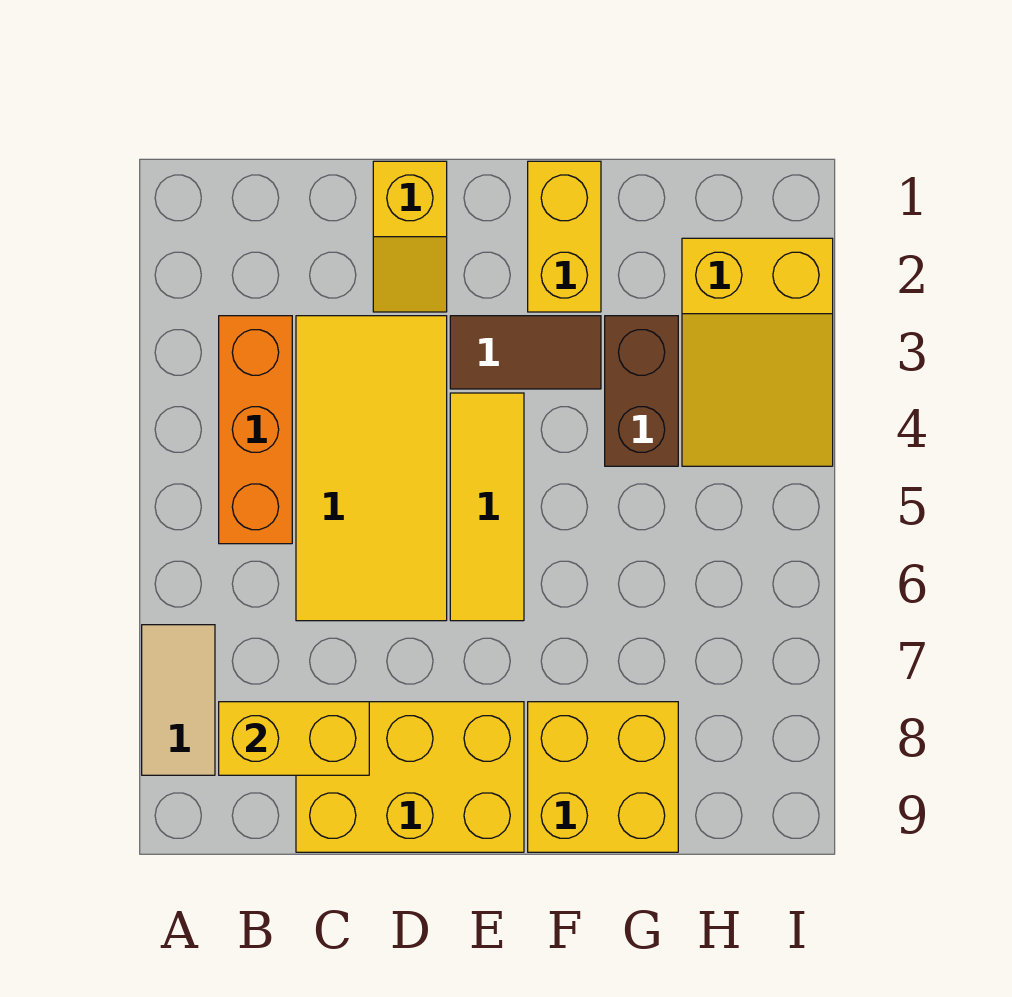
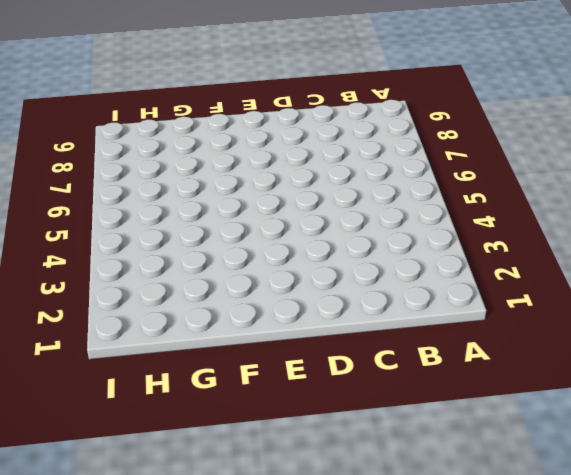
none -> tan 1x2 tile [142,625,215,775]
none -> orange 1x3 brick [219,316,292,544]
none -> yellow 2x4 tile [296,316,447,621]

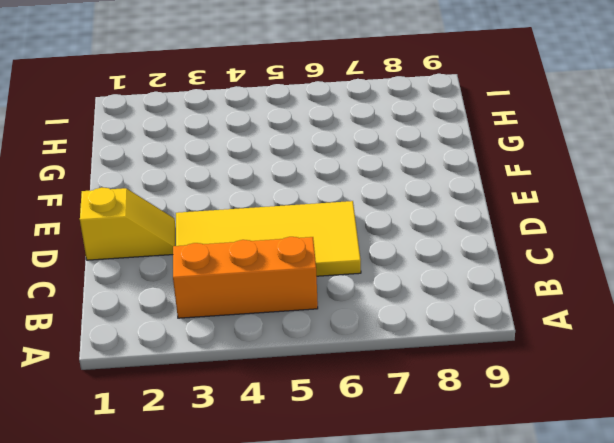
none -> tan 1x2 tile [142,625,215,775]
none -> yellow 2x3 brick [296,702,524,852]
none -> brown 1x2 tile [450,316,601,389]

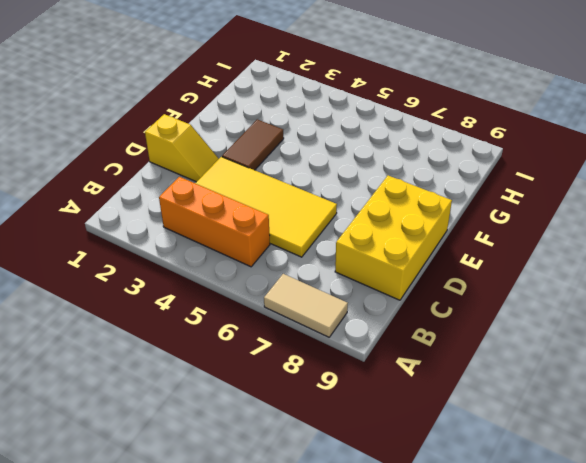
none -> yellow 1x3 tile [450,393,524,621]
none -> yellow 1x2 brick [528,161,601,312]
none -> yellow 2x2 brick [528,702,678,852]

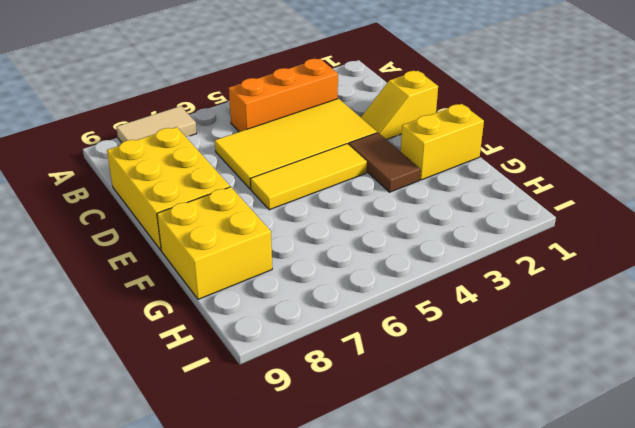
none -> brown 1x2 brick [605,316,678,466]
none -> yellow 2x3 slope [682,238,833,466]
none -> yellow 1x2 brick [219,702,369,775]

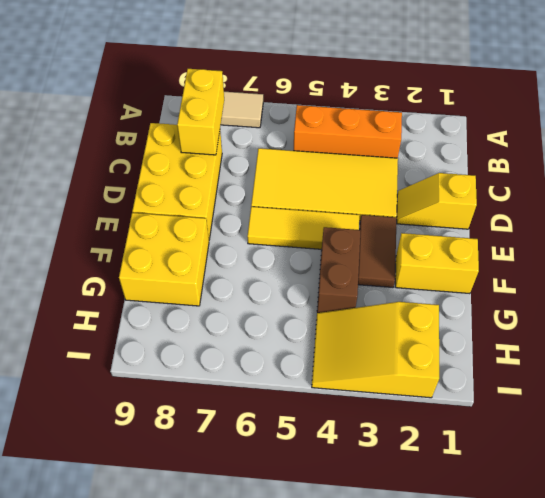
brown 1x2 brick [317,227,361,313] -> brown 1x2 brick turned to [605,316,678,466]

